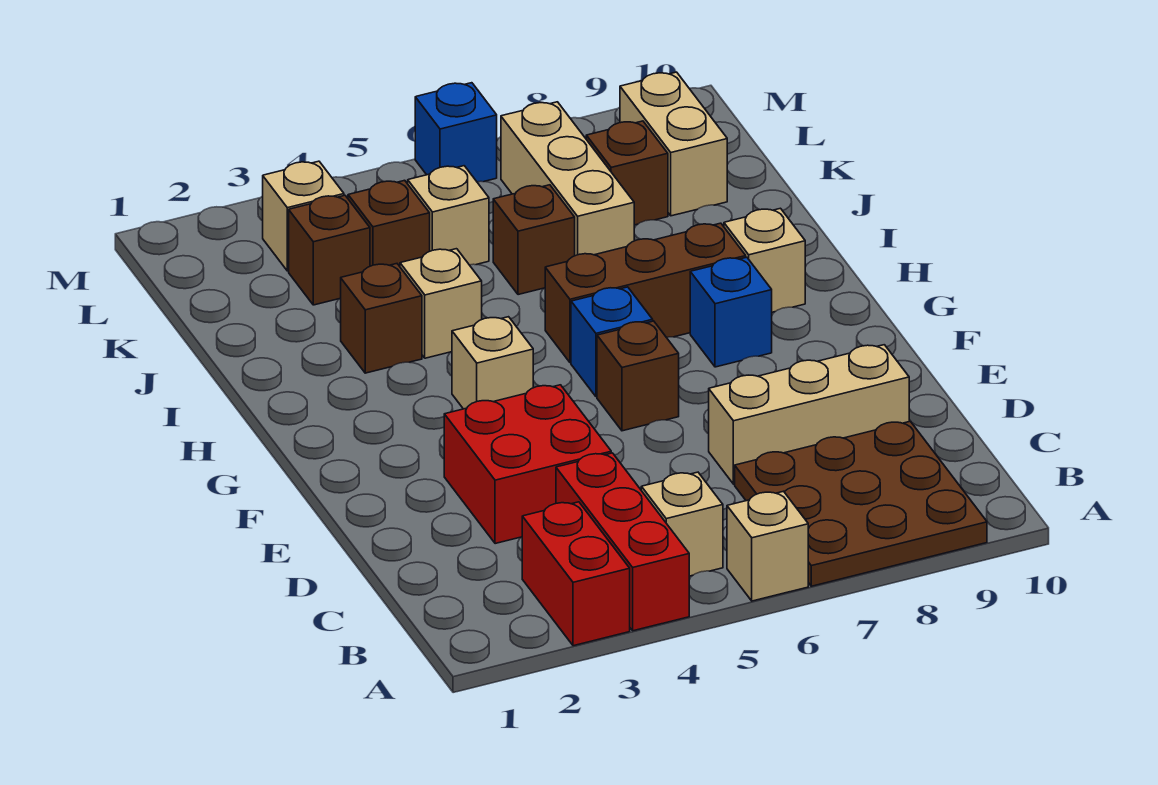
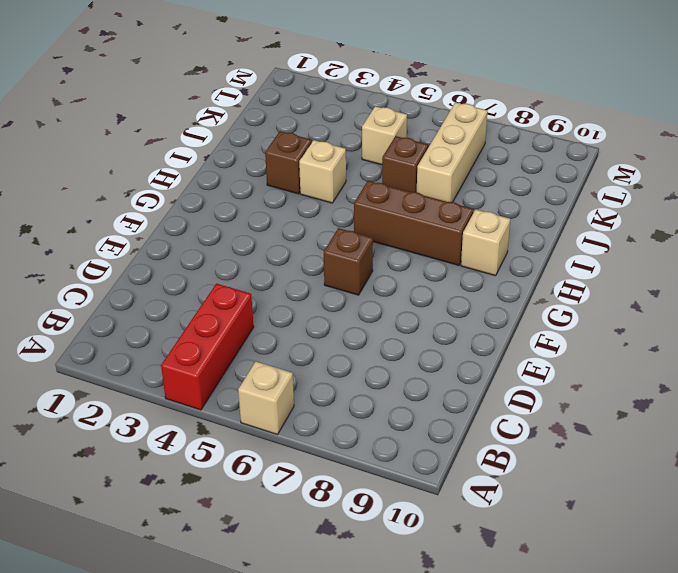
none -> red 1x2 brick [522,502,630,646]
none -> brown 3x3 plate [735,421,987,586]
none -> tan 1x1 brick [641,472,723,576]

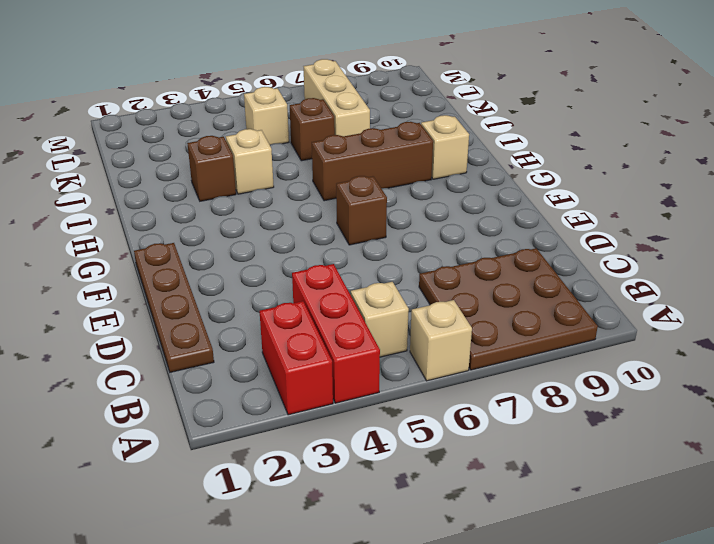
brown 1x4 plate [134,243,214,372] -> none
none -> red 2x2 brick [444,385,611,544]
none -> tan 1x3 brick [709,345,909,484]
none -> tan 1x1 brick [452,317,533,409]

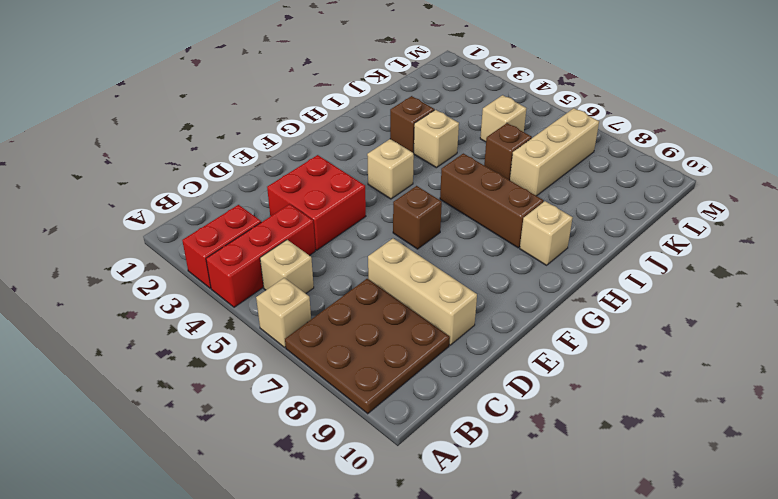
none -> blue 1x1 brick [571,287,653,397]
none -> blue 1x1 brick [690,257,772,367]
none -> brown 1x1 brick [289,195,370,305]

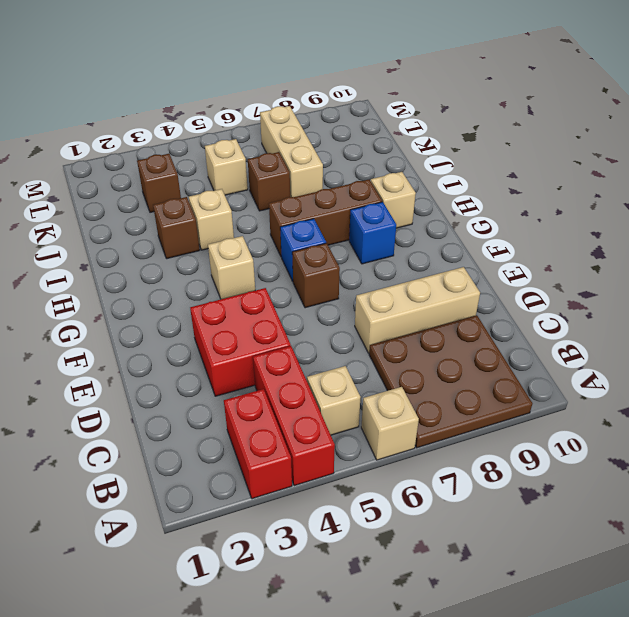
none -> brown 1x1 brick [348,180,430,266]
none -> brown 1x1 brick [586,121,668,225]
none -> tan 1x2 brick [620,72,727,216]

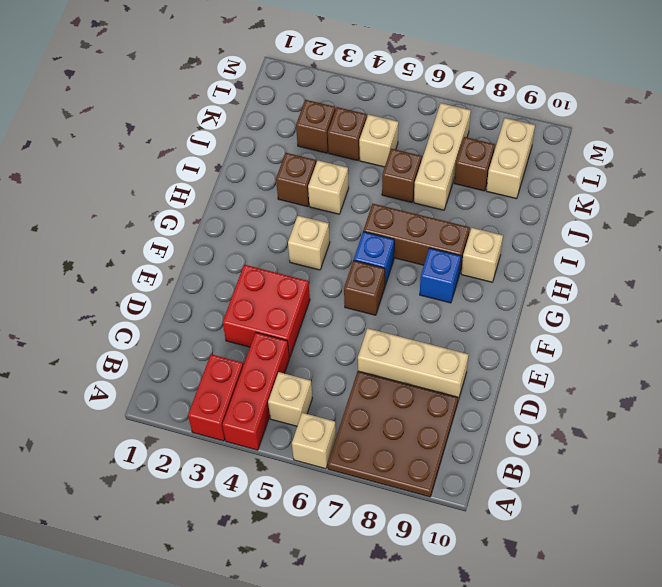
none -> tan 1x1 brick [263,161,344,271]
none -> blue 1x1 brick [415,83,497,182]

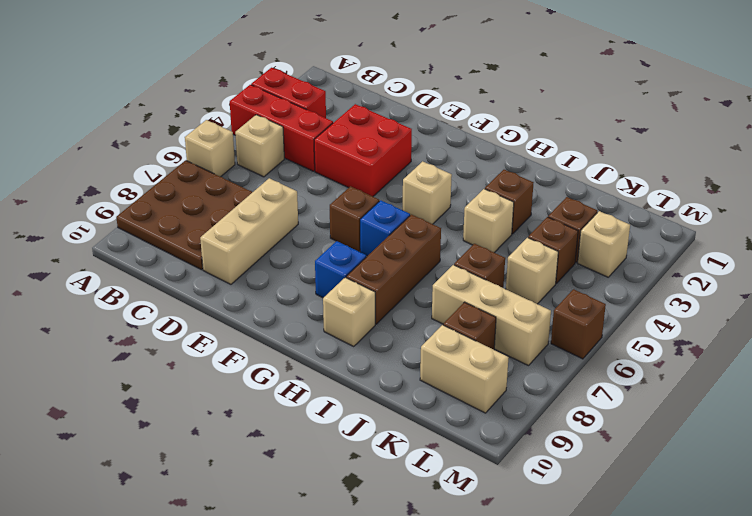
brown 1x1 brick [551,289,606,359] -> blue 1x1 brick [415,83,497,182]

